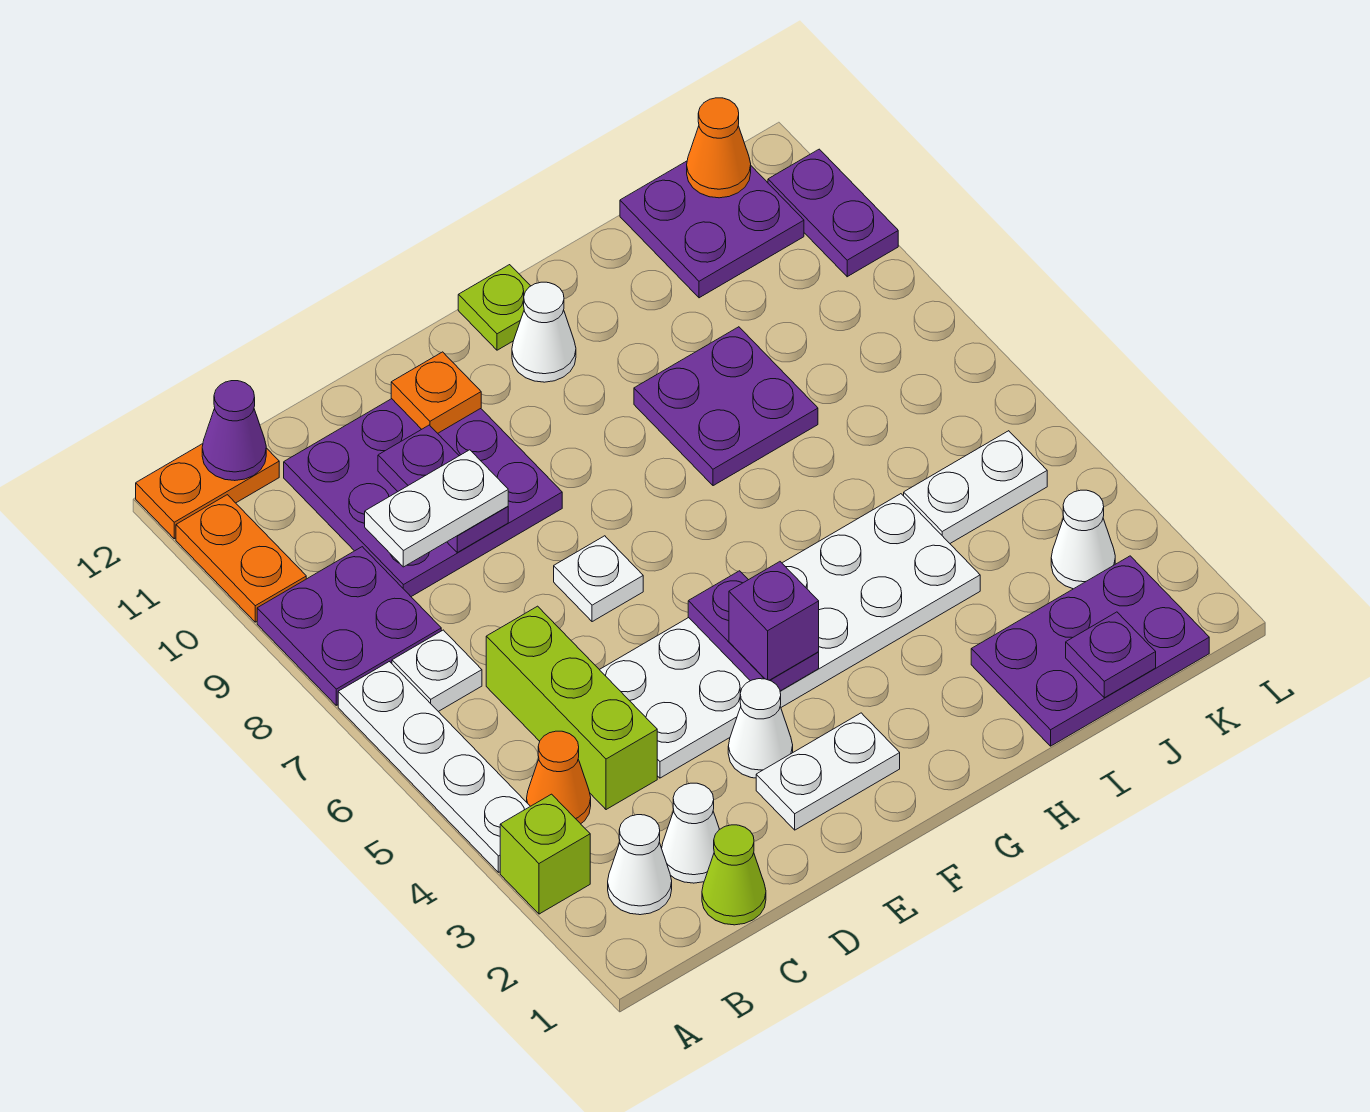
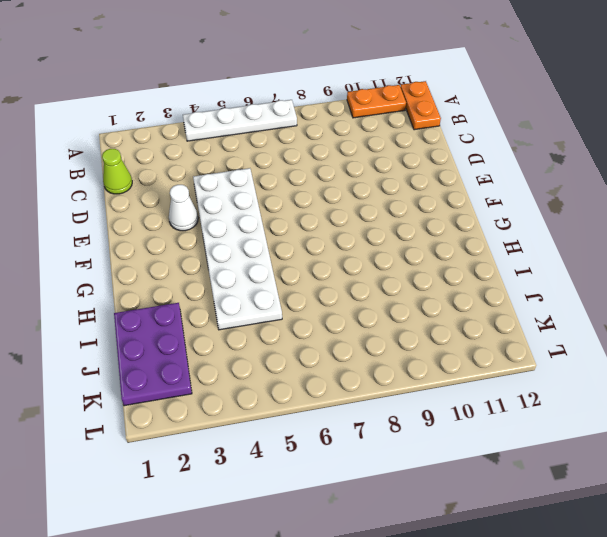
none -> lime 1x1 brick [500,794,590,914]
none -> purple 2x2 plate [257,547,441,705]
none -> white 1x1 cone [608,815,672,915]
none -> orange 1x1 cone [527,731,591,824]

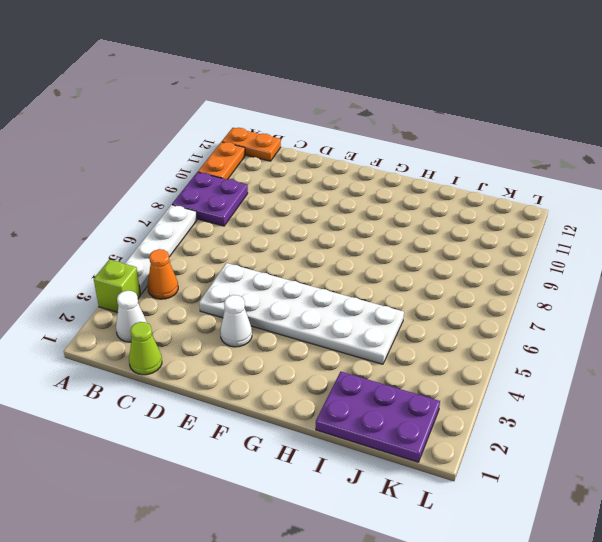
none -> white 1x1 plate [392,630,482,712]
none -> white 1x1 cone [662,783,719,883]
none -> lime 1x3 brick [486,606,657,810]
none -> purple 3x3 plate [284,399,562,597]

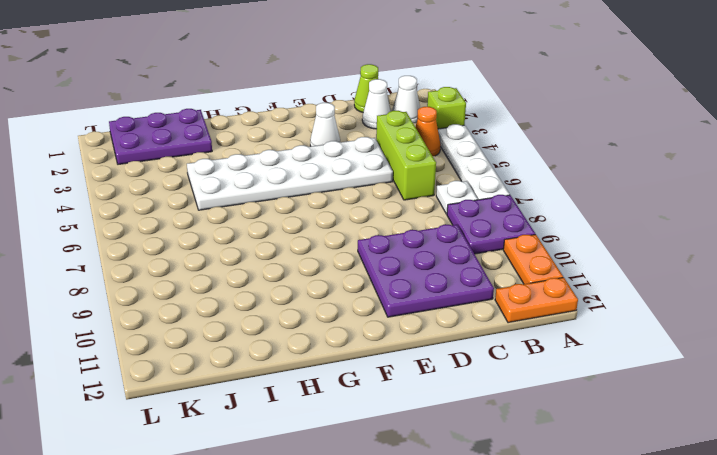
none -> white 1x2 plate [756,713,900,830]
none -> white 1x1 plate [554,536,643,622]
none -> white 1x1 cone [512,282,576,382]
none -> lime 1x1 plate [458,265,530,350]

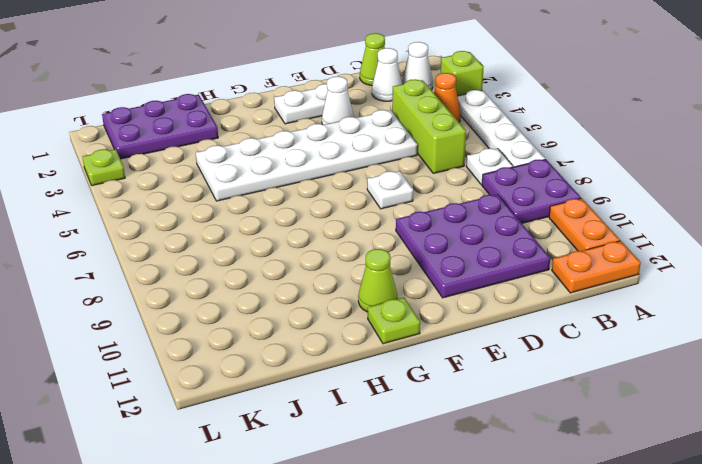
lime 1x1 cone [358,249,397,312] -> white 1x1 cone [512,282,576,382]
lime 1x1 plate [83,149,125,186] -> none
none -> purple 2x2 plate [634,327,818,486]
none -> white 1x2 plate [904,431,1047,543]
none -> purple 2x2 plate [620,161,804,298]
none -> white 1x1 cone [1051,490,1115,589]

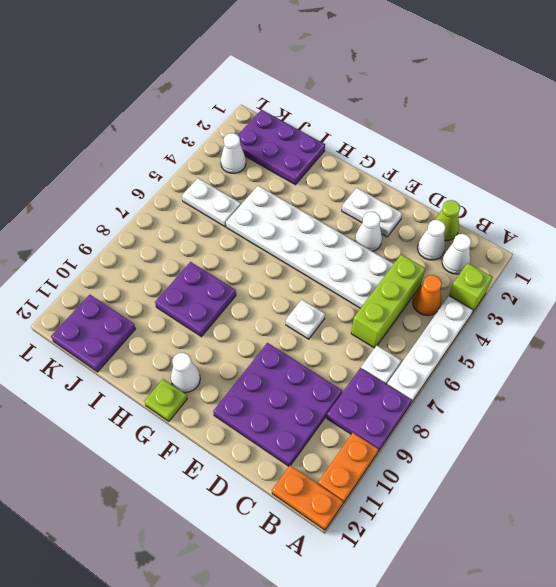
none -> purple 1x2 plate [768,149,898,277]
none -> purple 1x1 cone [202,381,266,481]
none -> purple 1x2 plate [378,425,508,552]
none -> orange 1x1 plate [391,352,481,433]

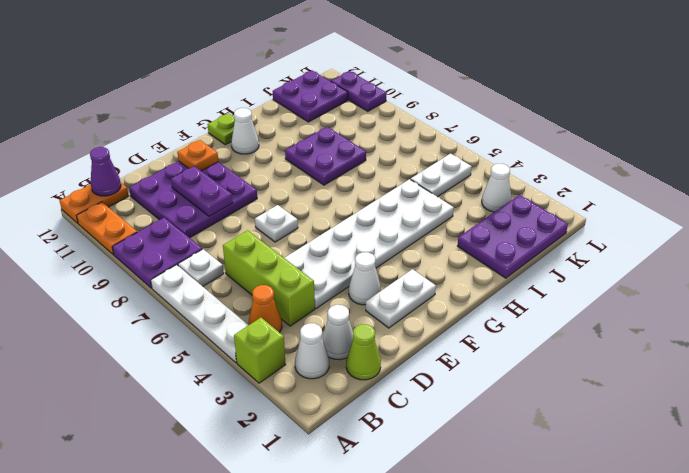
none -> purple 1x2 plate [688,571,819,691]
none -> purple 1x1 plate [1066,612,1156,698]
none -> orange 1x1 cone [687,98,751,198]
none -> white 1x2 plate [365,450,508,567]

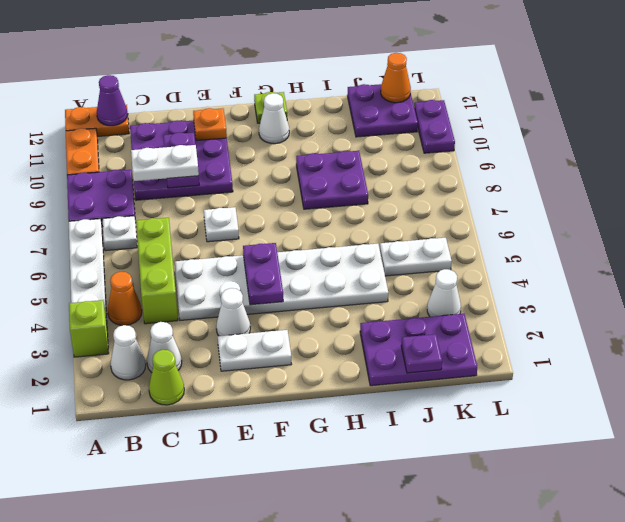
none -> purple 1x1 brick [729,562,819,680]

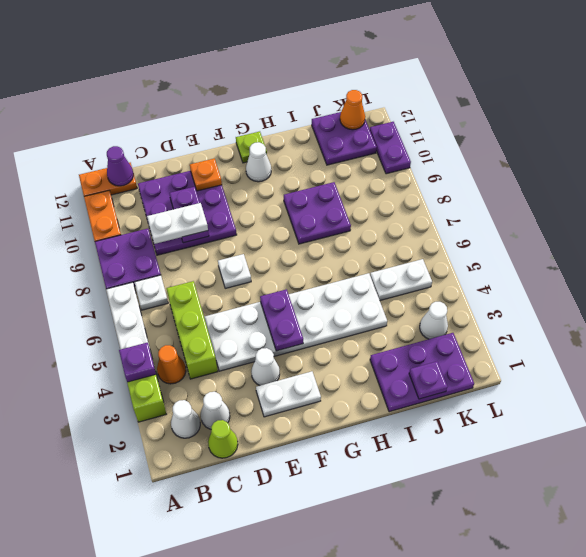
purple 1x1 brick [119,343,157,382] -> purple 1x1 brick moved to [729,562,819,680]

